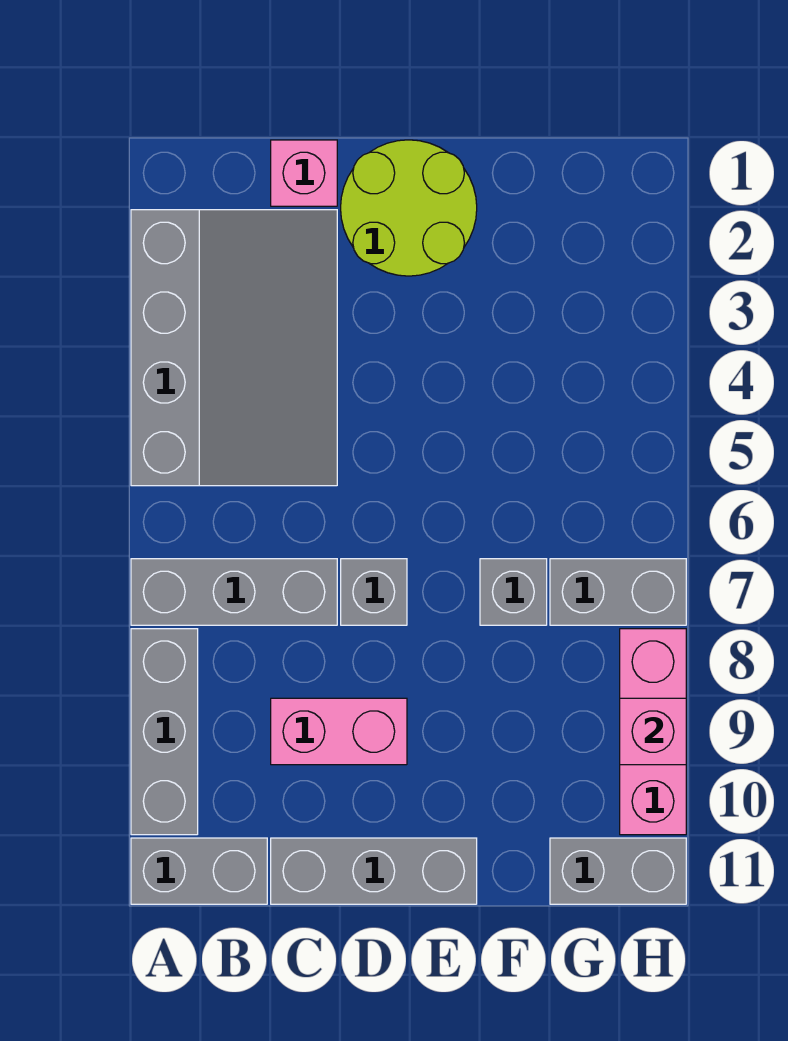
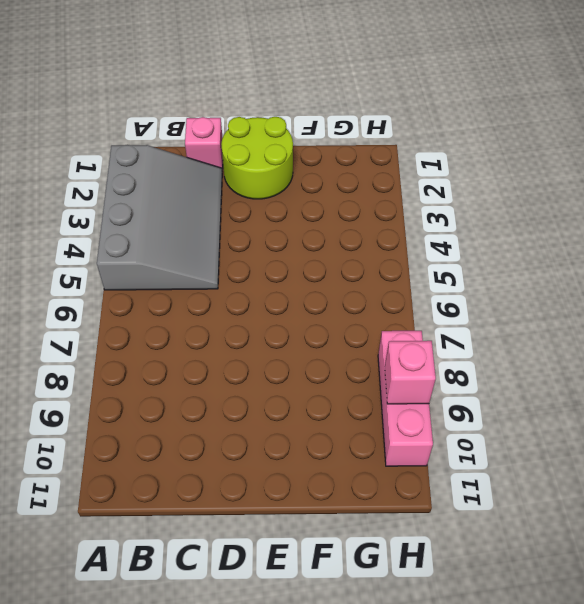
none -> grey 1x3 brick [131,559,337,625]
none -> grey 1x3 brick [131,629,198,835]
none -> grey 1x2 brick [131,838,267,904]

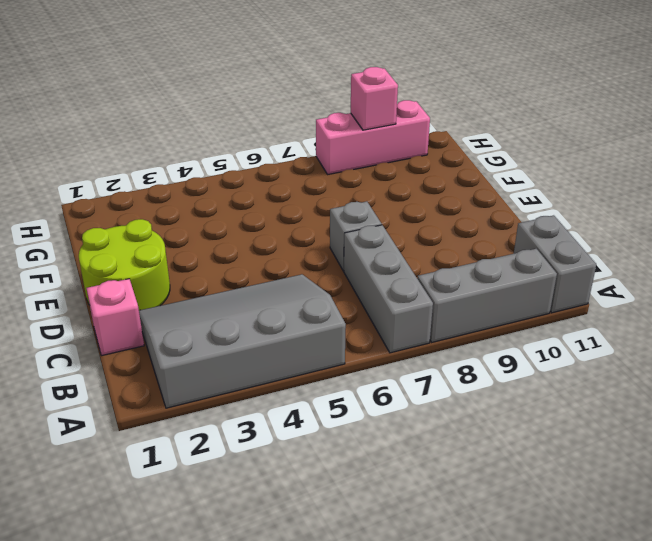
none -> pink 1x2 brick [271,698,407,765]
none -> grey 1x3 brick [271,838,477,904]
none -> grey 1x1 brick [480,559,547,625]

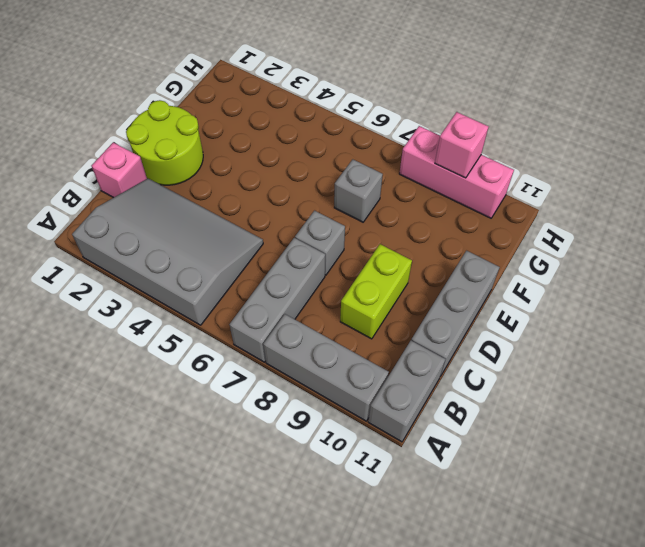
lime 1x2 brick [340,244,412,339] -> pink 1x2 brick [271,698,407,765]
none -> grey 1x2 brick [550,559,686,625]
none -> grey 1x2 brick [550,838,686,904]

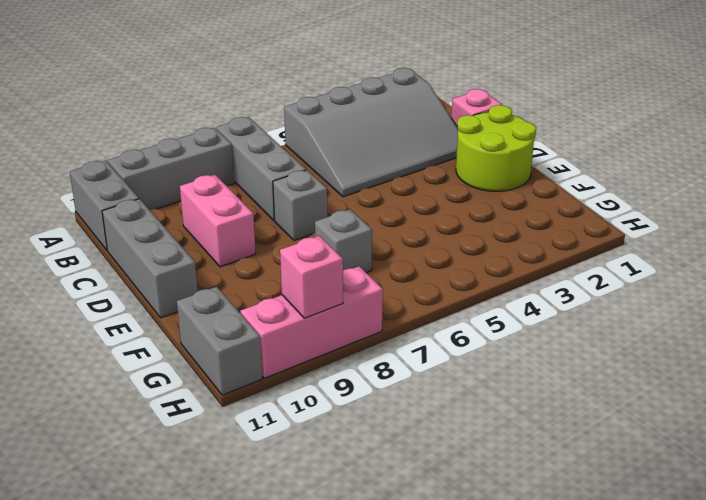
none -> grey 1x2 brick [550,559,686,625]

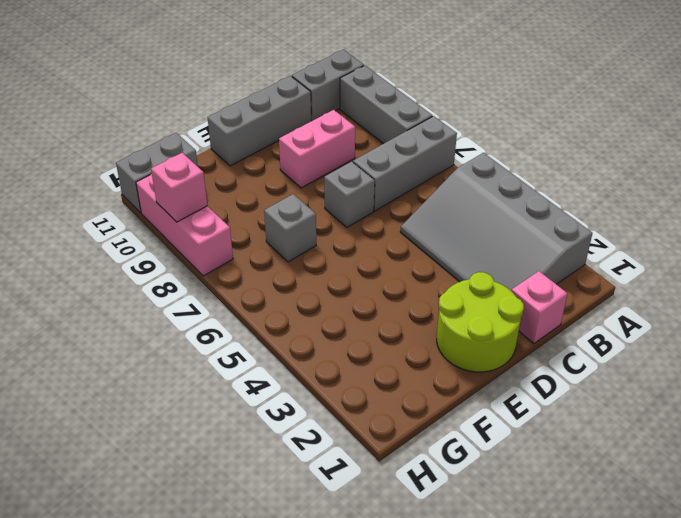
none -> grey 1x2 brick [550,559,686,625]

